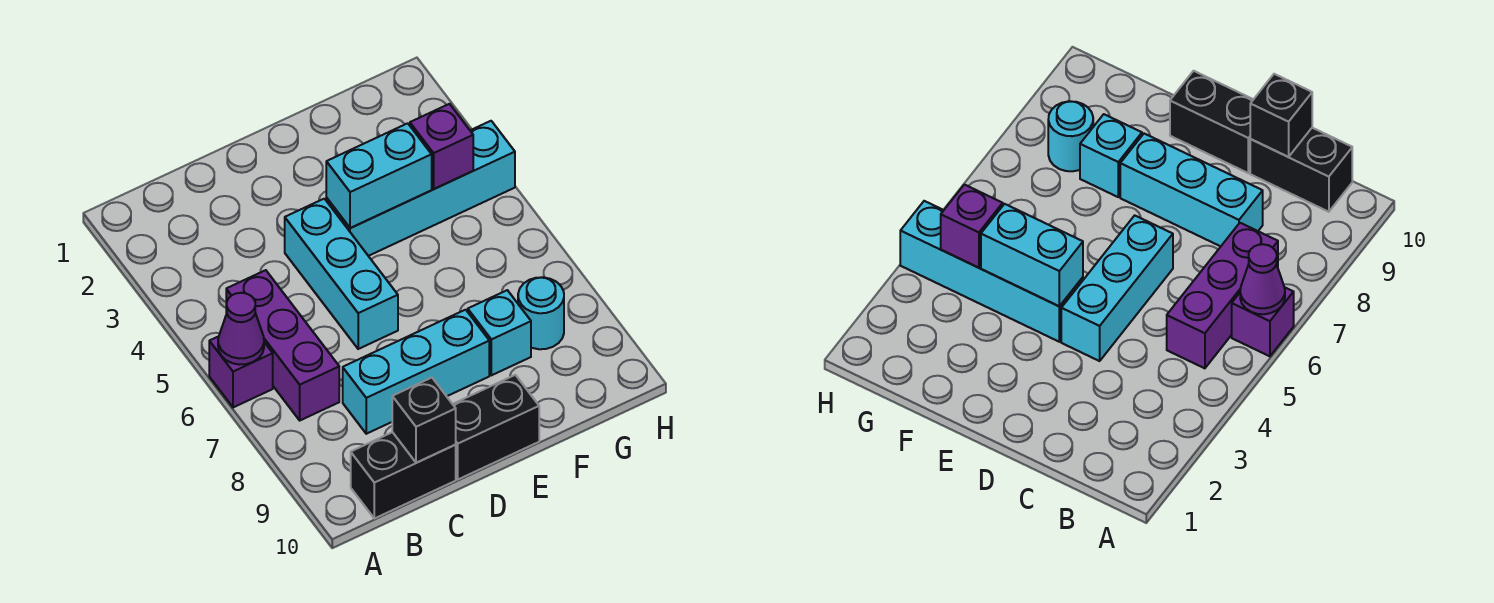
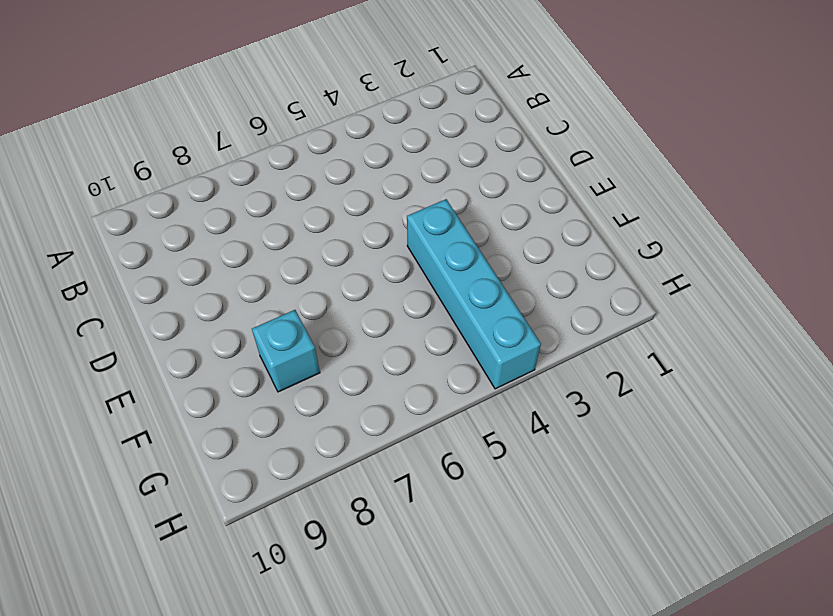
none -> purple 1x1 brick [209,337,273,407]
none -> purple 1x3 brick [226,270,339,420]
none -> black 1x2 brick [351,432,456,518]

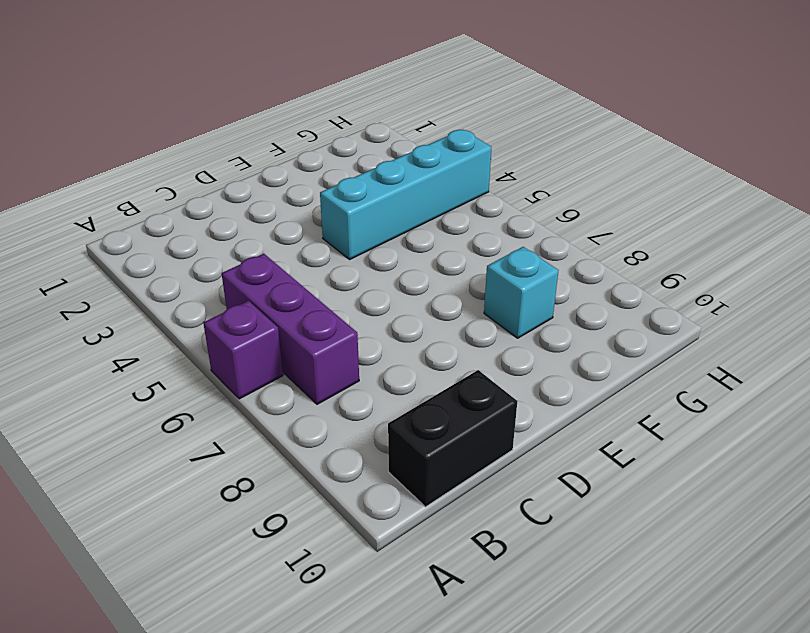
none -> cyan 1x3 brick [343,310,489,434]
none -> cyan 1x3 brick [285,199,398,349]
none -> black 1x2 brick [453,375,539,479]

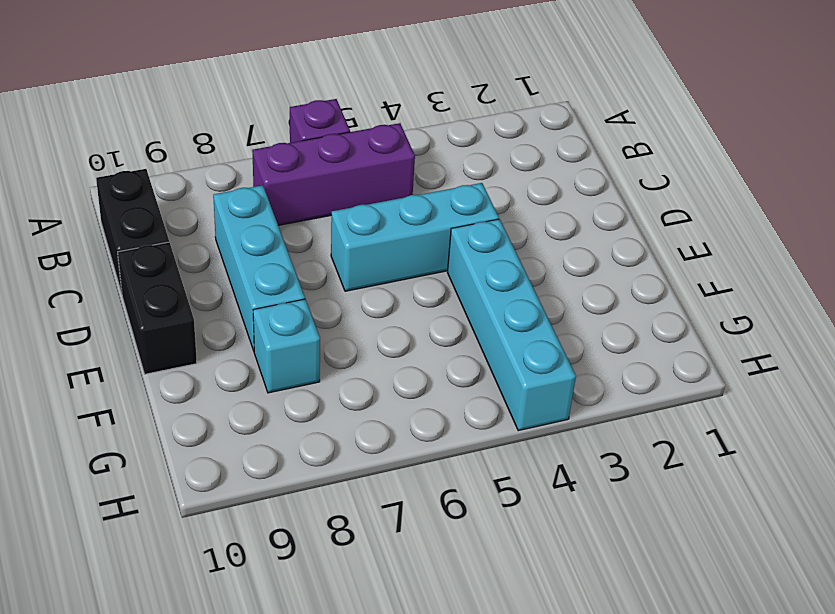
none -> cyan 1x1 round brick [518,277,564,349]
none -> purple 1x1 cone [218,293,264,365]
none -> black 1x1 brick [392,378,456,463]

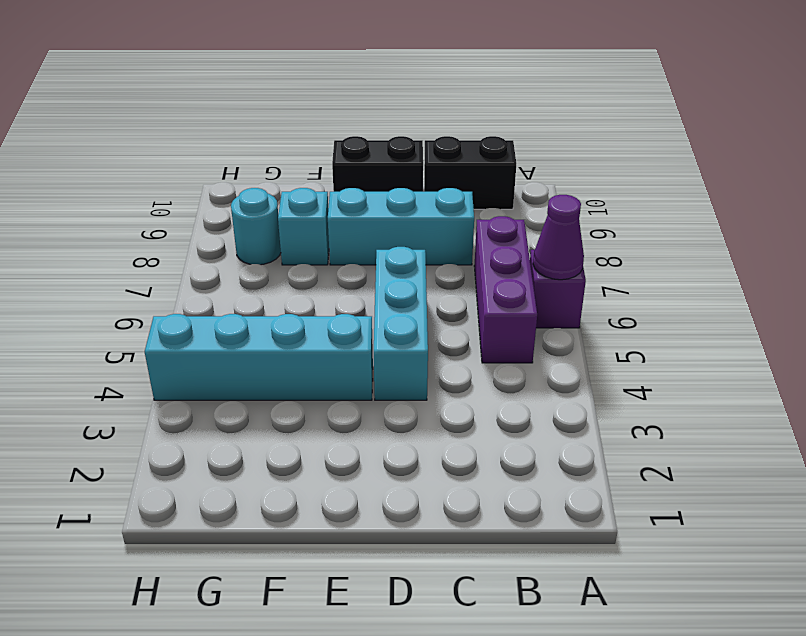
none -> black 1x1 brick [392,378,456,463]
none -> cyan 1x2 brick [326,123,432,228]
none -> purple 1x1 brick [410,104,473,189]

